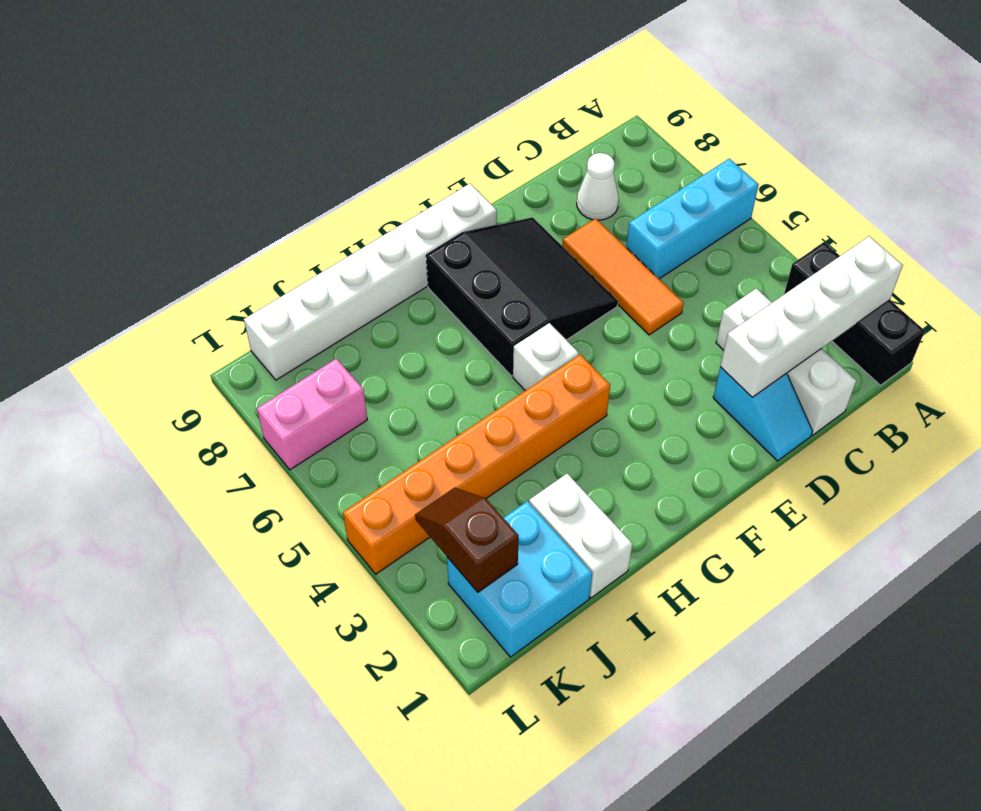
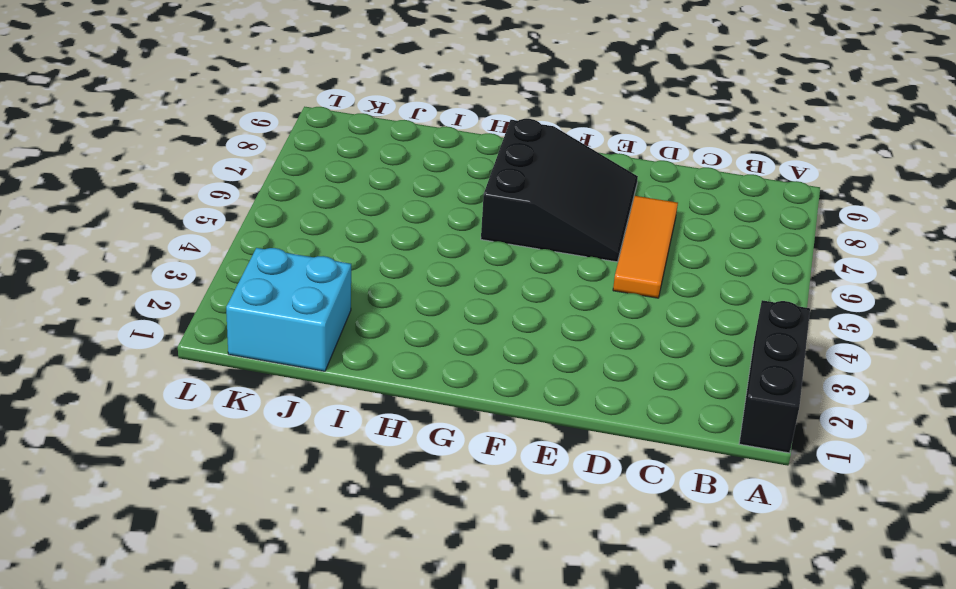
none -> cyan 1x3 brick [626,159,759,279]
none -> white 1x3 brick [716,288,856,435]
none -> white 1x1 cone [577,153,619,220]

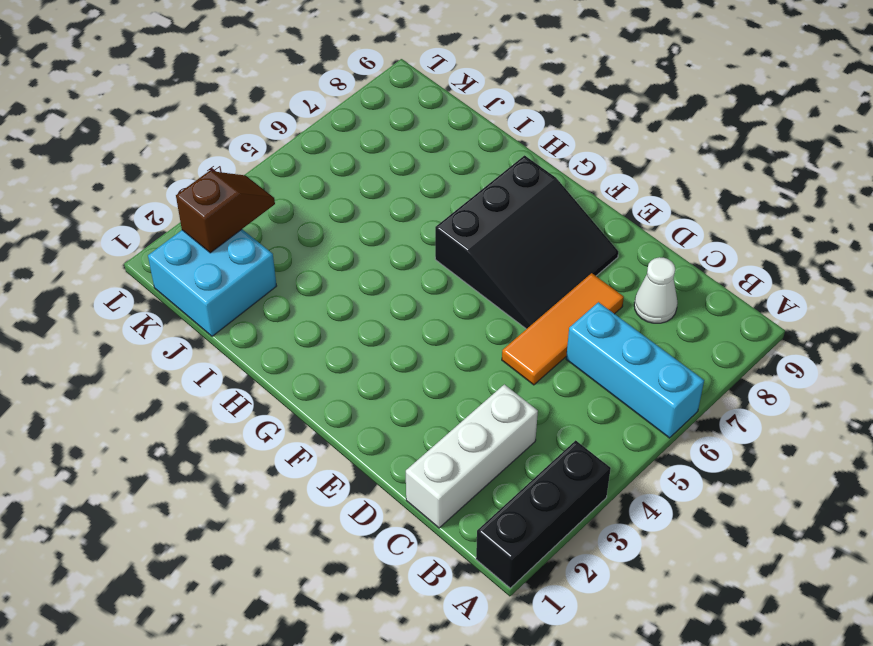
none -> cyan 1x2 slope [713,367,812,461]
none -> white 1x6 brick [244,184,497,380]
none -> orange 1x6 brick [343,354,610,574]

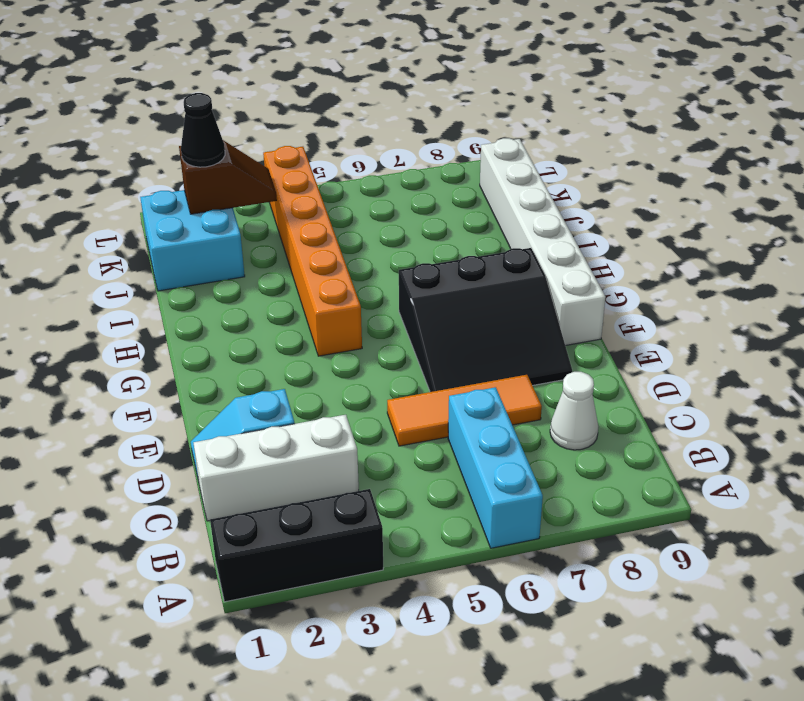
black 1x1 cone [181,93,225,167] -> none
none -> white 1x1 brick [513,323,579,391]
none -> white 1x2 brick [529,474,633,598]
none -> pink 1x2 brick [257,359,367,470]

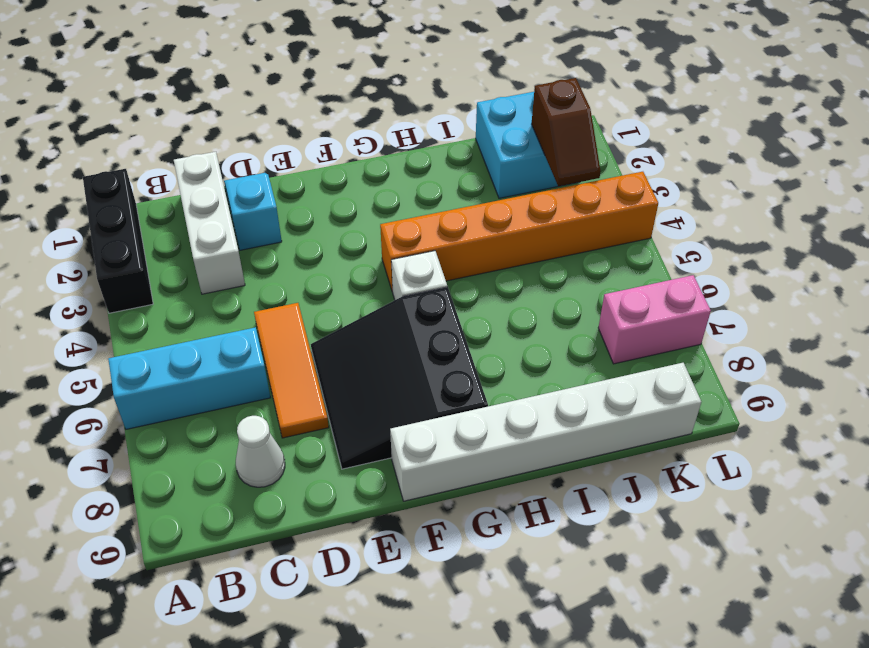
none -> white 1x2 brick [529,474,633,598]
none -> white 1x4 brick [720,236,903,397]

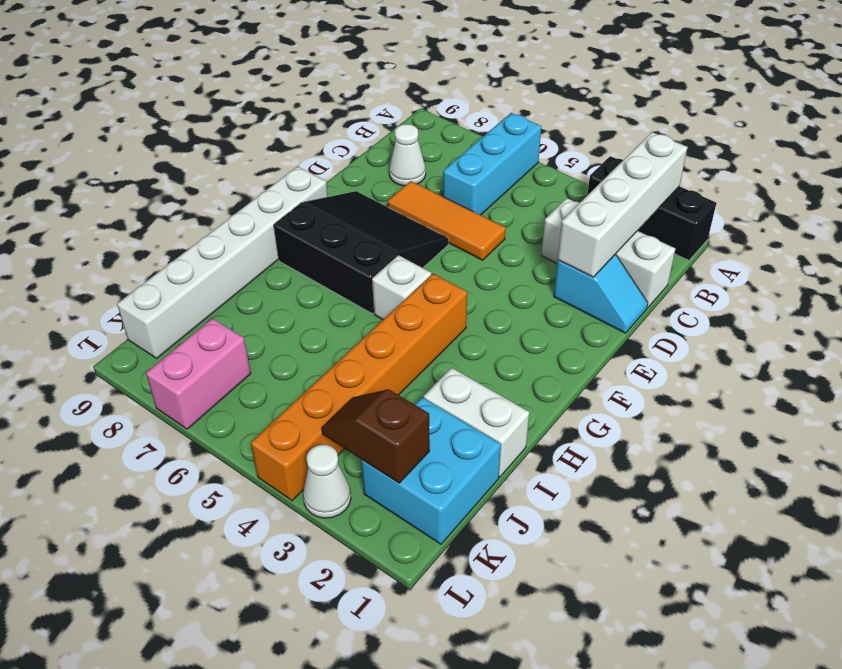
white 1x1 cone [303,445,351,518] -> none

